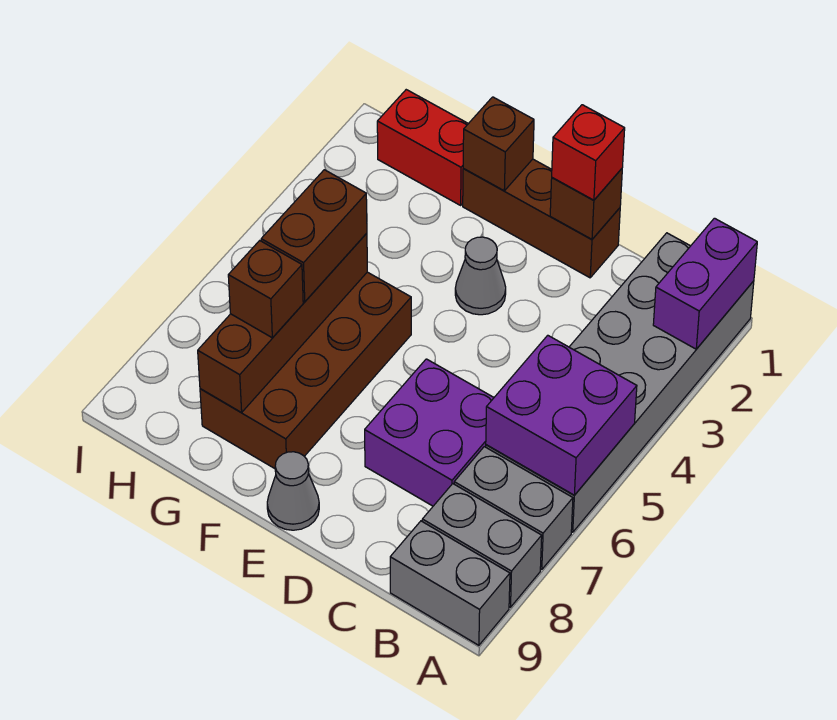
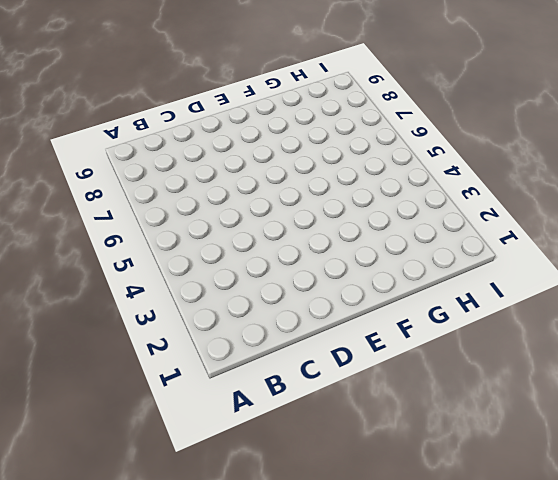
none -> grey 2x6 brick [486,233,754,532]
none -> grey 1x2 brick [454,447,573,570]
none -> grey 1x2 brick [422,484,542,607]

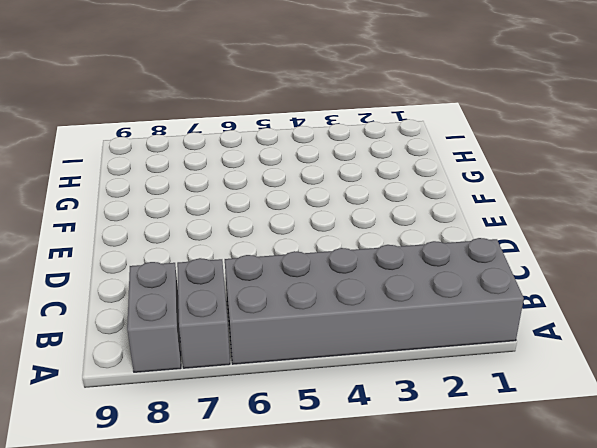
none -> grey 1x2 brick [390,521,510,645]
none -> purple 2x2 brick [365,359,494,506]
none -> brown 1x3 brick [463,159,620,278]

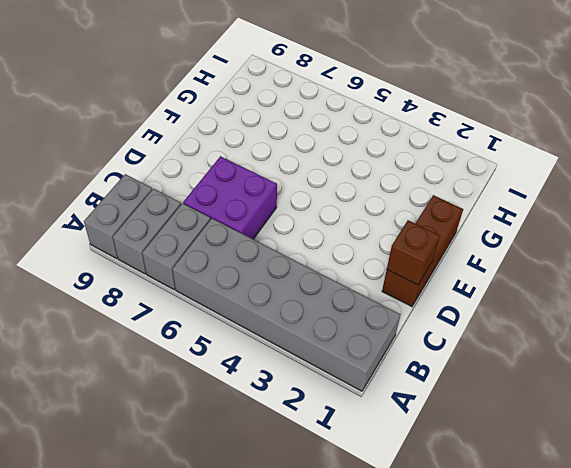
none -> grey 1x1 cone [455,237,506,315]
none -> grey 1x1 cone [267,452,319,530]
none -> brown 2x4 brick [200,272,411,469]

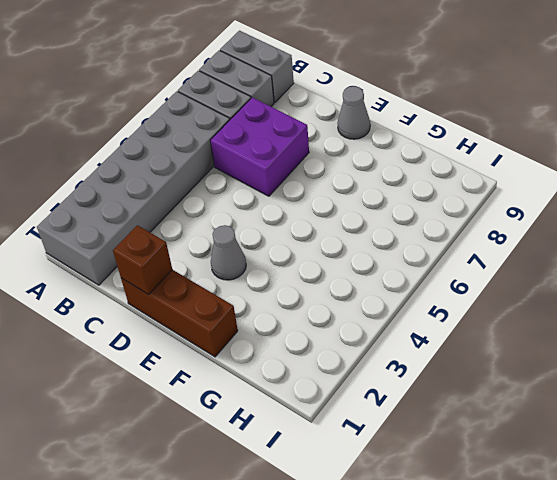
none -> brown 2x4 brick [200,272,411,469]
none -> red 1x2 brick [377,90,468,205]
none -> purple 1x2 brick [653,218,757,349]

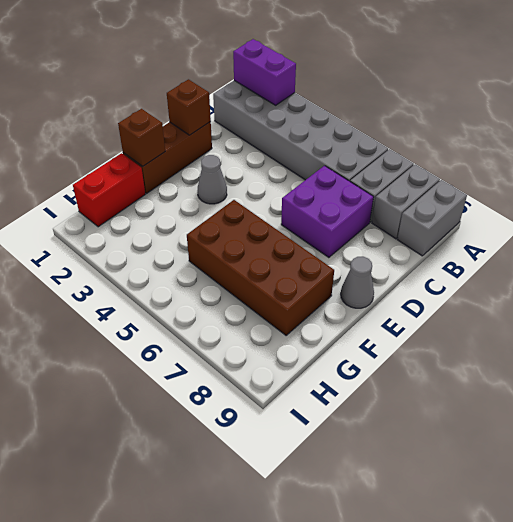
none -> purple 2x2 brick [486,335,637,495]
none -> brown 1x4 brick [198,233,367,413]
none -> red 1x1 brick [552,105,625,200]

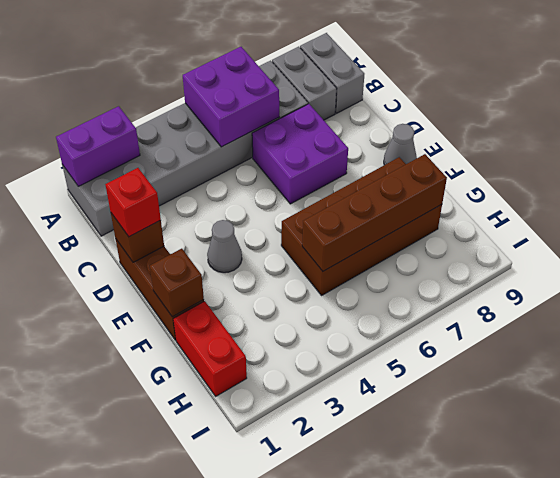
none -> brown 1x2 brick [261,170,367,302]
none -> brown 1x1 brick [228,241,303,338]

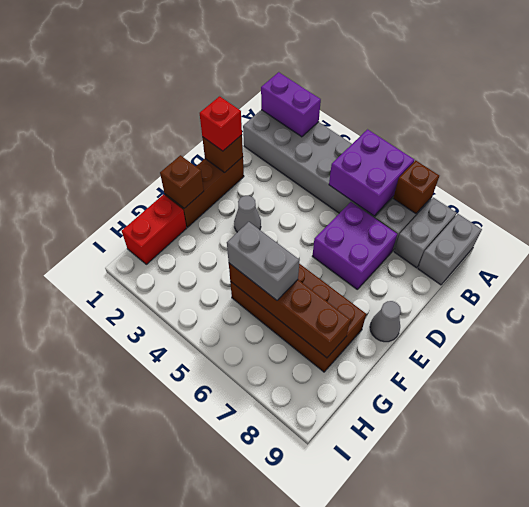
brown 1x1 brick [393,160,439,214] -> brown 1x1 brick moved to [228,241,303,338]
grey 1x2 brick [227,222,300,300] -> brown 1x2 brick [261,170,367,302]

